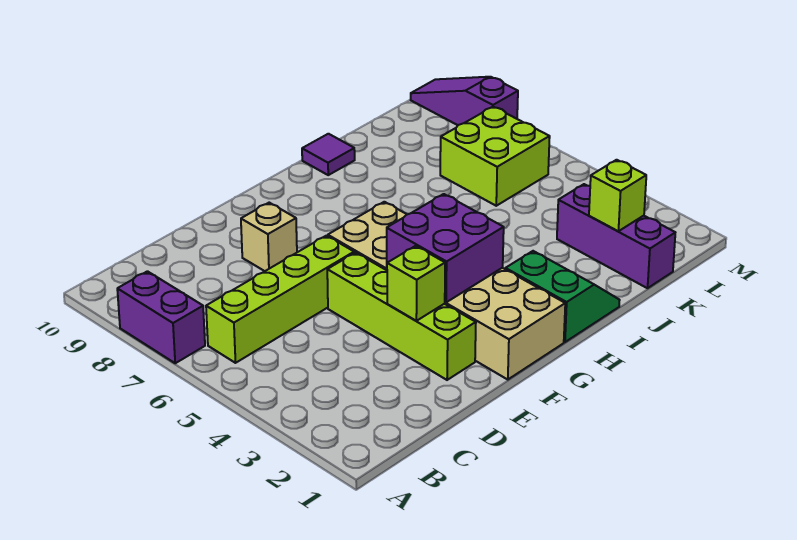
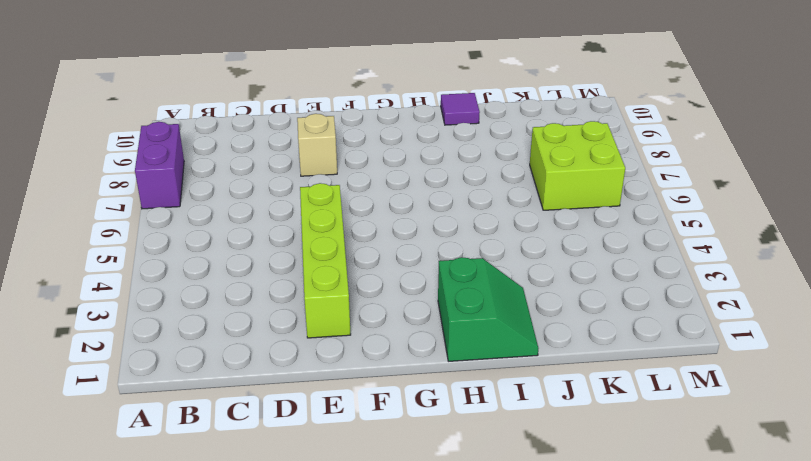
none -> lime 1x4 brick [206,236,354,363]
none -> tan 2x6 brick [328,202,565,380]
none -> purple 1x3 brick [557,184,675,288]

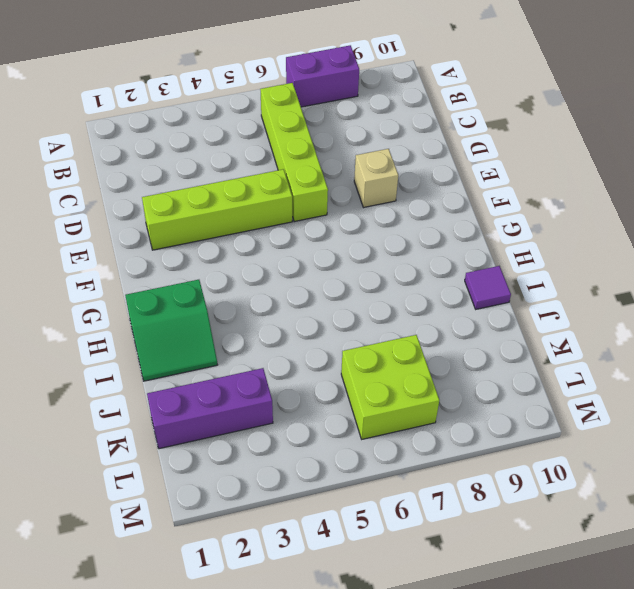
none -> tan 2x6 brick [328,202,565,380]
none -> purple 1x3 slope [411,77,518,125]
none -> lime 1x1 brick [387,246,445,321]

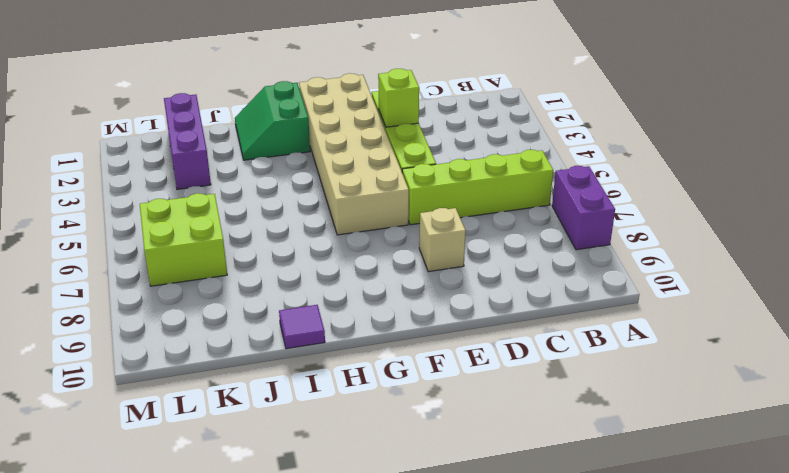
none -> purple 1x3 slope [411,77,518,125]
none -> purple 2x2 brick [387,194,504,302]
none -> lime 1x1 brick [589,160,646,231]

